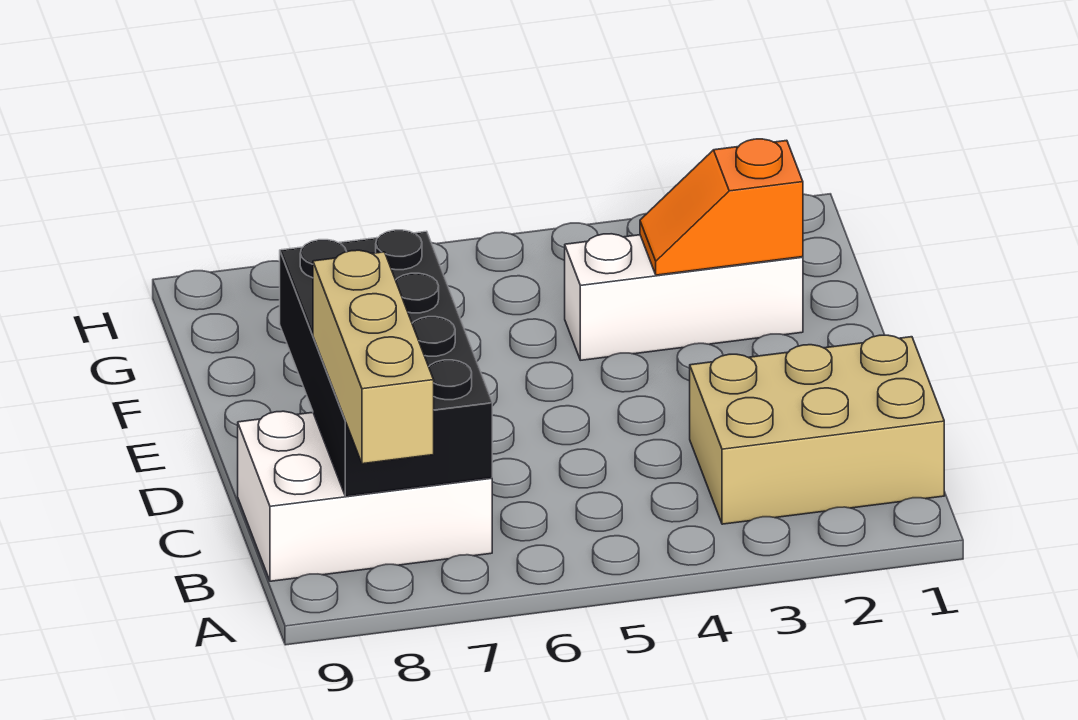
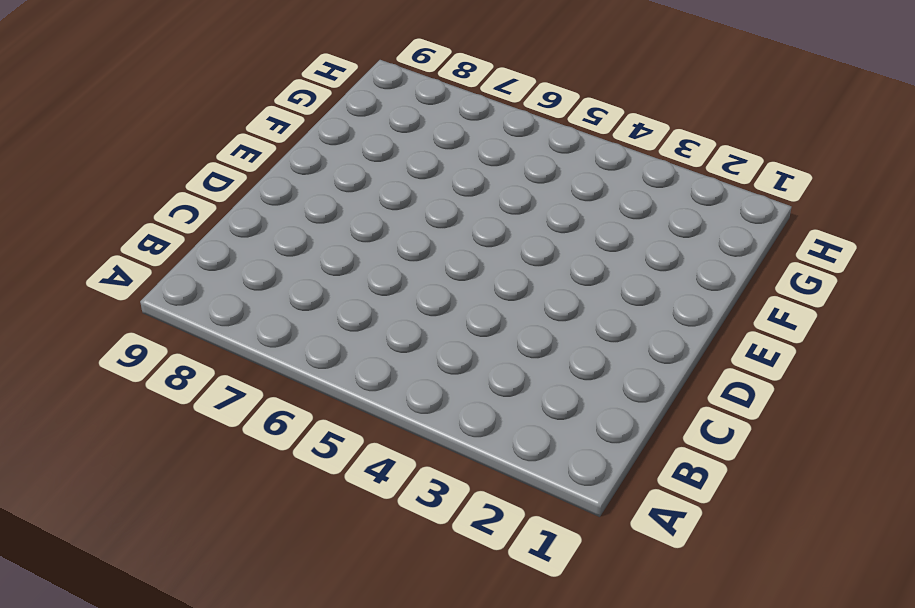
none -> tan 2x3 brick [690,335,944,524]
none -> white 2x3 brick [238,411,492,581]

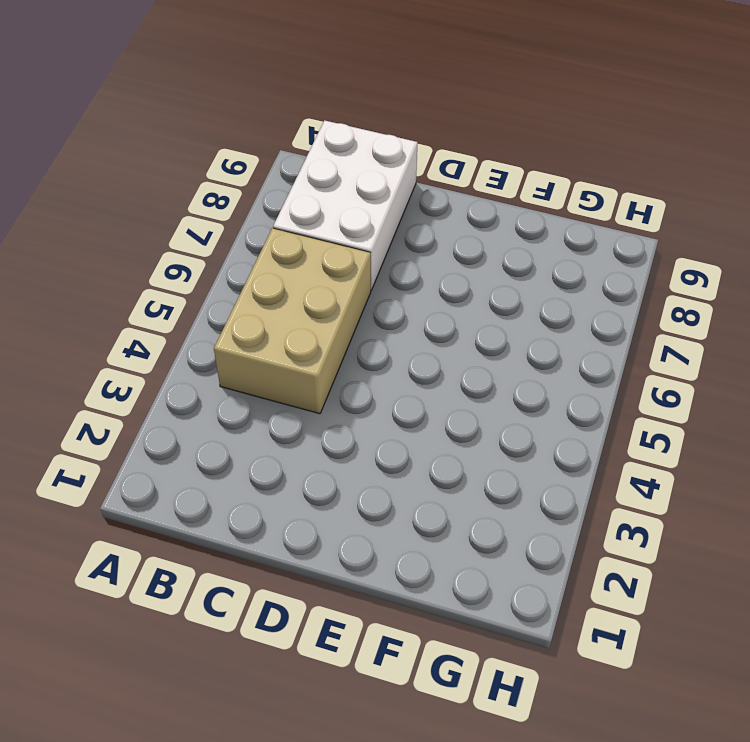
tan 2x3 brick [214,228,371,414] -> tan 2x3 brick moved to [690,335,944,524]
none -> white 1x3 brick [565,234,803,360]
none -> black 2x4 brick [280,230,492,496]

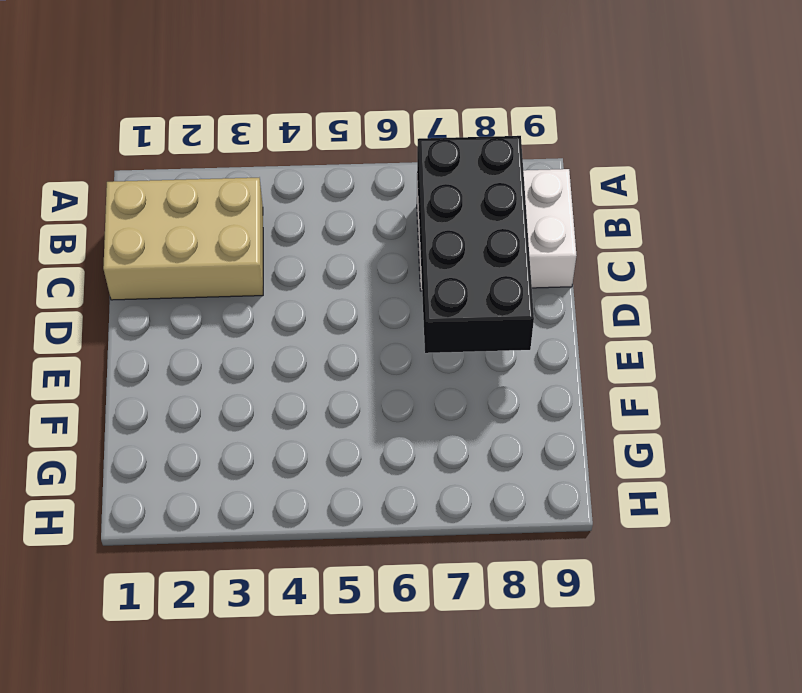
none -> white 1x3 brick [565,234,803,360]
none -> orange 1x2 slope [640,139,803,275]

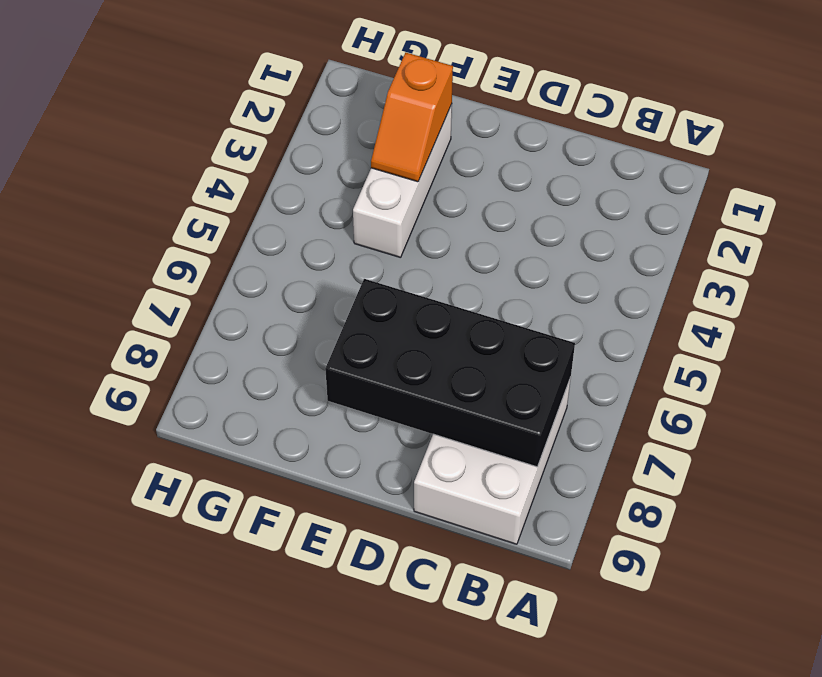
none -> tan 2x3 brick [690,335,944,524]
none -> tan 1x3 brick [313,250,434,464]

